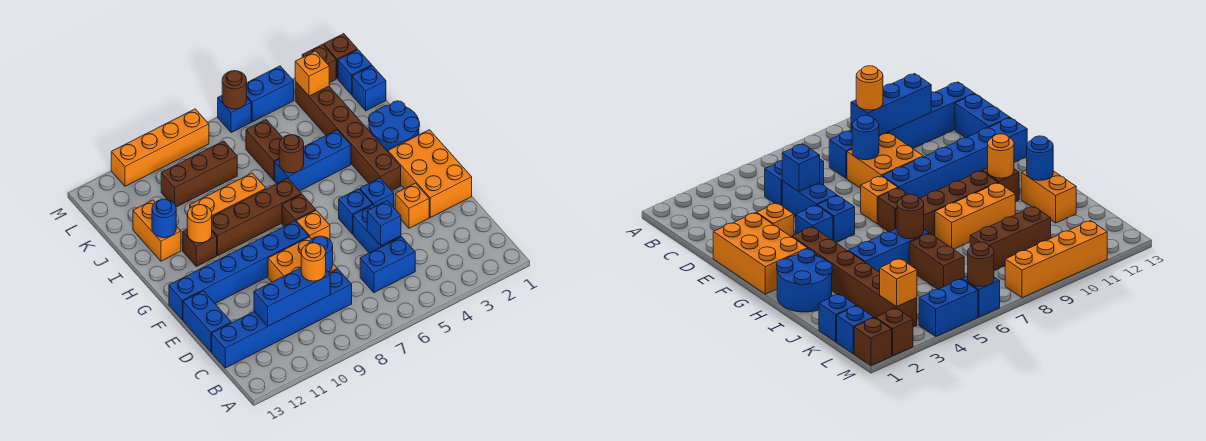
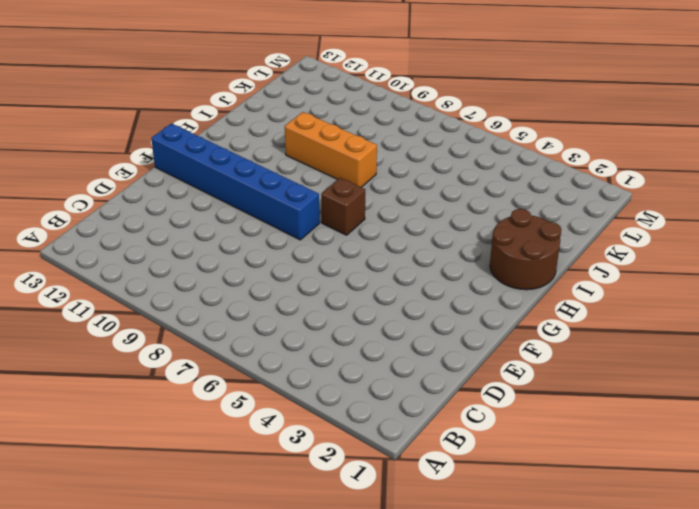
brown 2x2 round brick [490,209,561,290] -> blue 2x2 round brick [369,101,420,152]
none -> blue 1x2 brick [360,237,415,293]
none -> blue 1x6 brick [212,269,352,368]
none -> blue 1x2 brick [353,205,401,253]
none -> orange 2x2 brick [268,237,337,282]

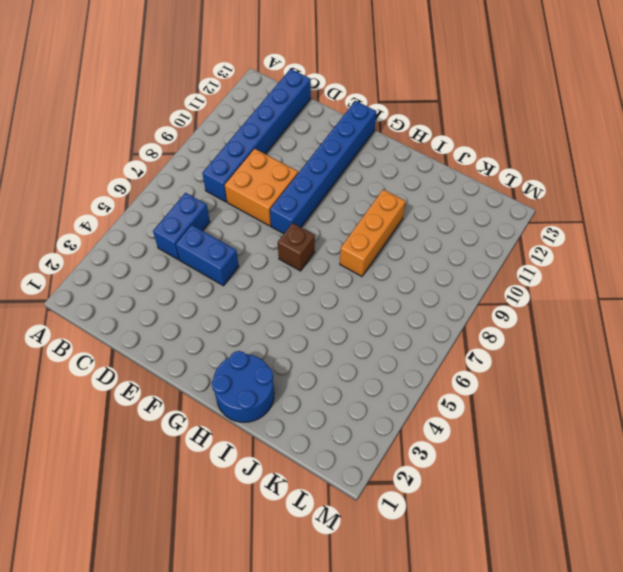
none -> blue 1x2 brick [183,291,231,352]
none -> orange 2x3 brick [388,130,472,217]
none -> orange 1x1 brick [395,183,429,228]
none -> blue 1x1 brick [360,178,394,207]

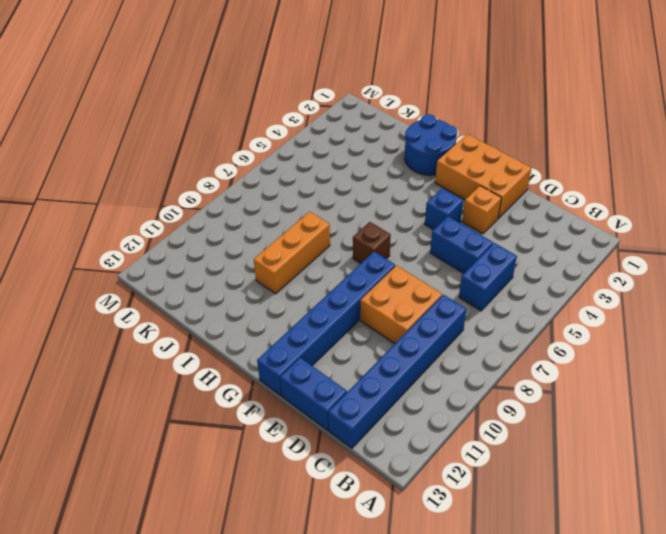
none -> blue 1x1 brick [339,189,372,234]
none -> orange 1x1 brick [296,210,330,240]
none -> brown 1x6 brick [295,82,401,191]
none -> brown 1x4 brick [212,178,301,255]

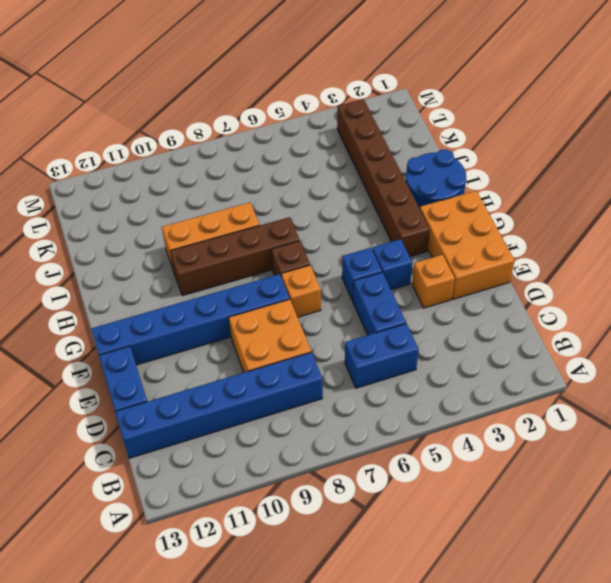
none -> brown 1x1 brick [183,230,217,266]
none -> blue 1x3 brick [275,130,351,191]
none -> orange 1x2 brick [133,200,181,261]
none -> brown 1x2 brick [246,120,282,180]

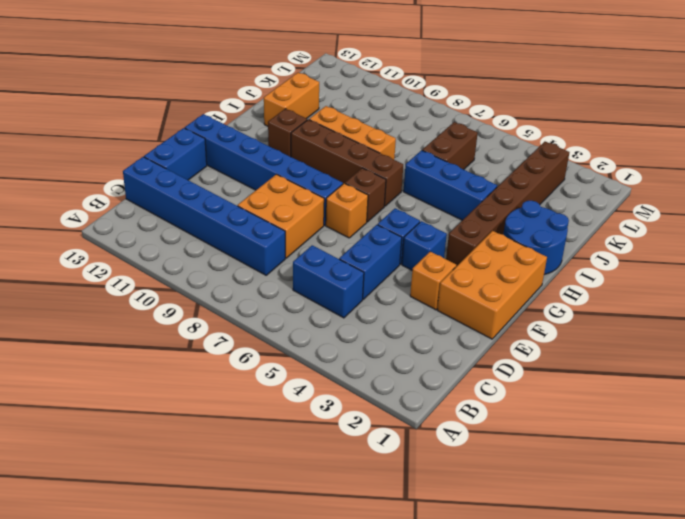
none -> blue 1x1 brick [352,66,386,111]
none -> brown 1x3 brick [161,141,237,207]
none -> blue 1x1 brick [338,50,372,95]
none -> brown 1x1 brick [324,34,357,79]

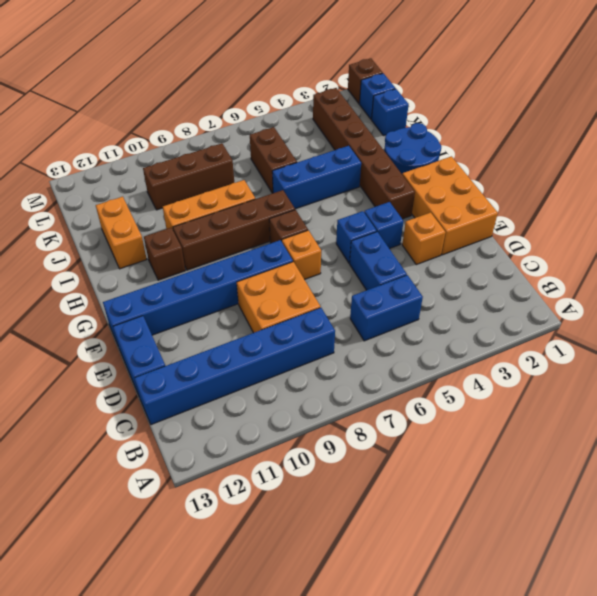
none -> brown 1x1 brick [302,44,336,83]
none -> blue 1x2 brick [247,66,294,122]
none -> blue 1x1 brick [218,96,251,133]
none -> orange 1x4 brick [111,109,209,186]

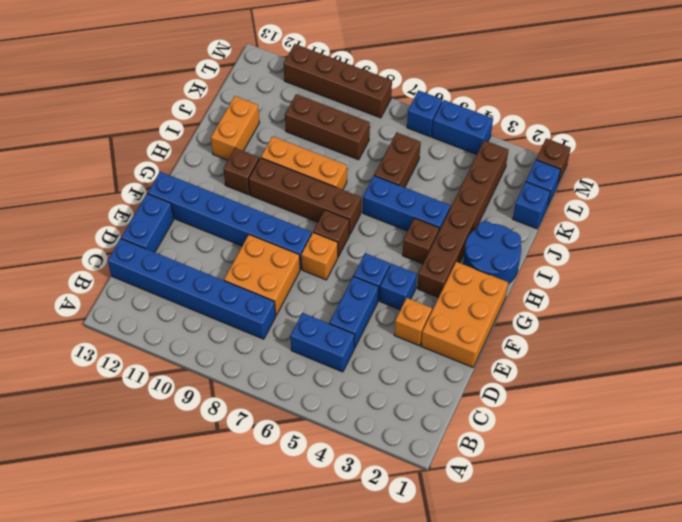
brown 1x1 brick [403,218,439,264] -> brown 1x1 brick moved to [302,44,336,83]
brown 1x4 brick [284,44,392,118] -> orange 1x4 brick [111,109,209,186]
none -> blue 1x3 brick [254,268,330,326]
none -> blue 1x1 brick [367,201,401,246]
none -> blue 1x1 round brick [309,236,333,272]
none -> orange 1x1 round brick [187,205,212,243]

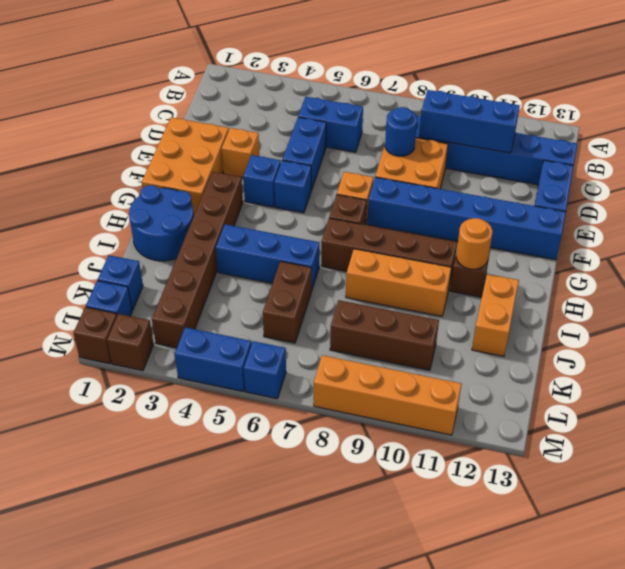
none -> blue 1x1 brick [367,201,401,246]
none -> brown 1x1 round brick [279,135,304,173]
none -> blue 1x1 round brick [152,199,176,238]
none -> orange 1x1 brick [295,51,329,96]

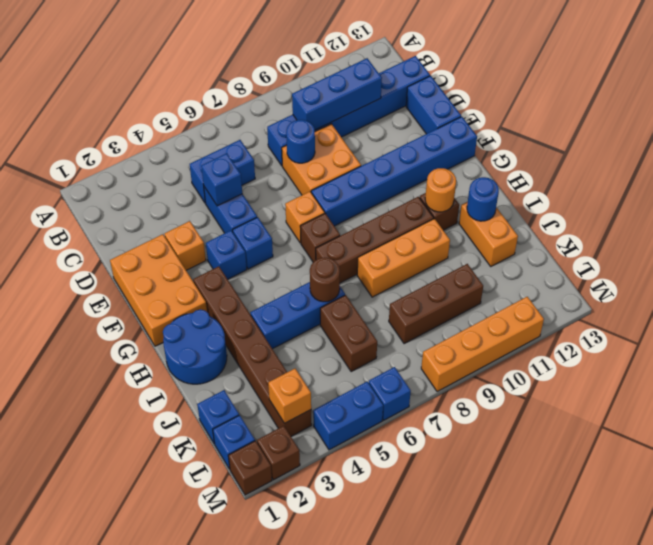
none -> brown 1x1 round brick [222,71,247,109]
none -> orange 1x1 round brick [301,243,326,281]

